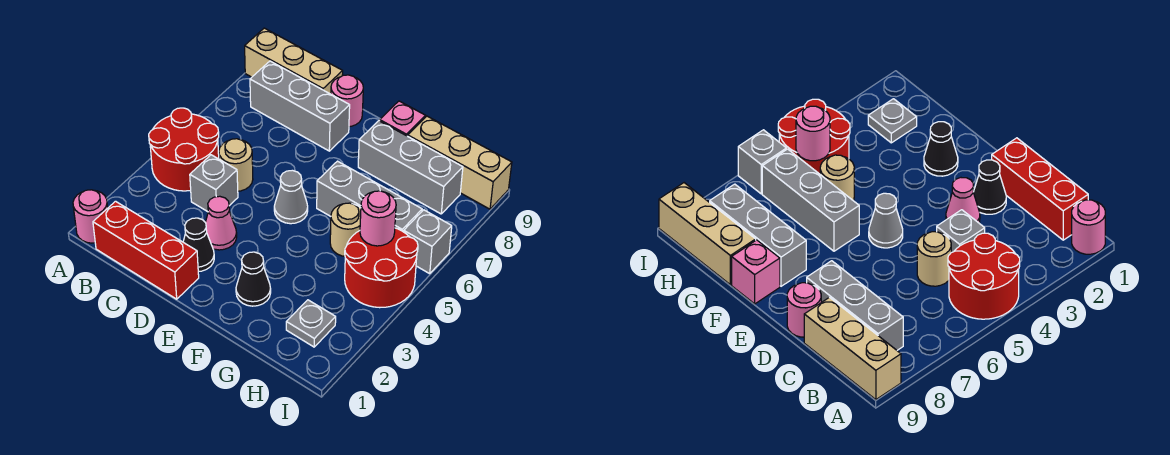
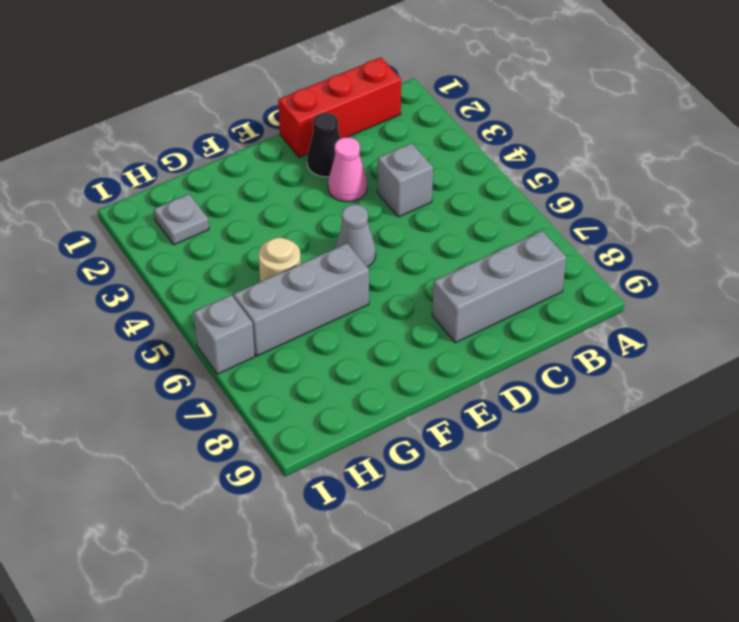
none -> pink 1x1 round brick [73,190,108,243]
none -> red 2x2 round brick [149,108,219,191]
none -> tan 1x3 brick [245,28,343,94]

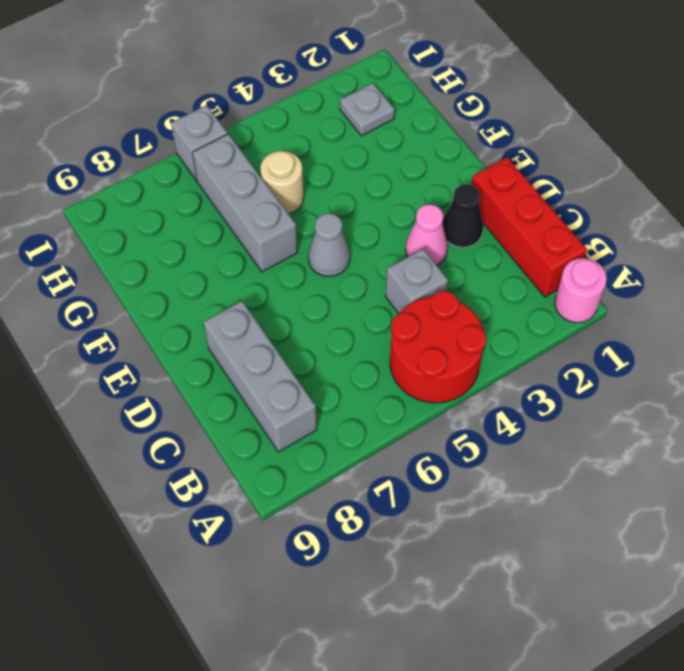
none -> tan 1x3 brick [245,28,343,94]
none -> tan 1x1 round brick [219,139,253,191]
none -> pink 1x1 round brick [331,75,363,127]

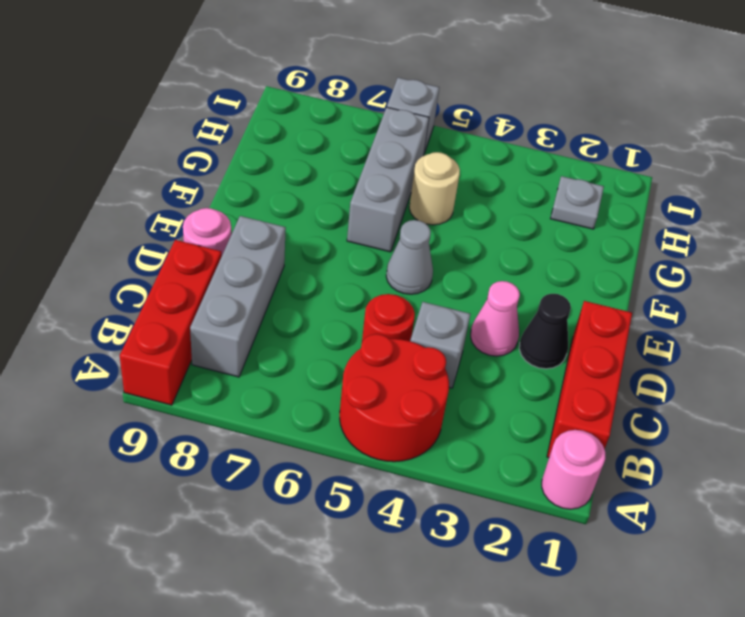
red 1x3 brick [120,240,222,405] -> tan 1x3 brick [245,28,343,94]
red 1x1 round brick [362,294,415,342] -> tan 1x1 round brick [219,139,253,191]
none -> black 1x1 cone [236,252,271,306]
none -> grey 1x3 brick [358,121,463,214]
none -> pink 1x1 brick [380,101,425,136]

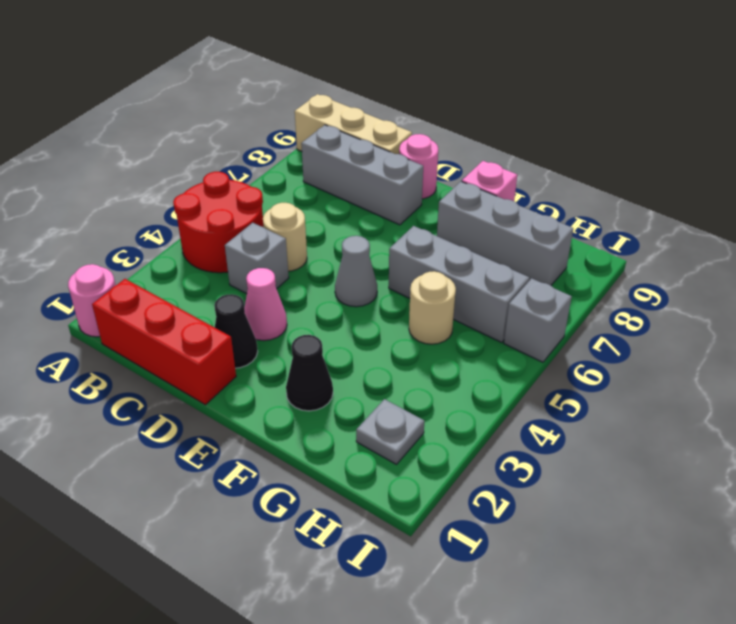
none -> tan 1x3 brick [408,116,512,209]
none -> red 2x2 round brick [345,228,418,308]
none -> pink 1x1 round brick [360,191,396,246]

